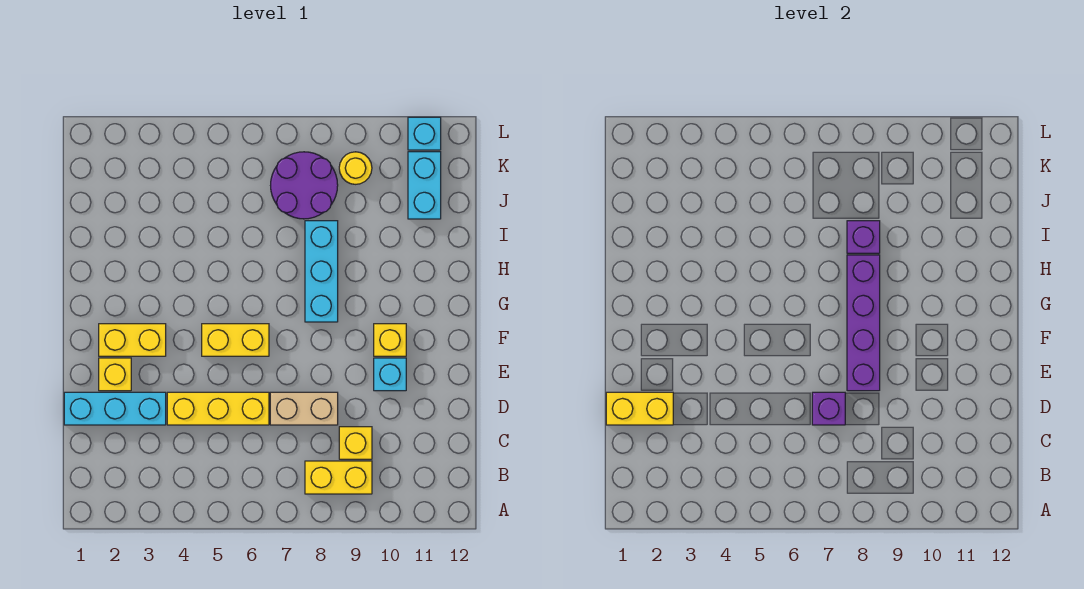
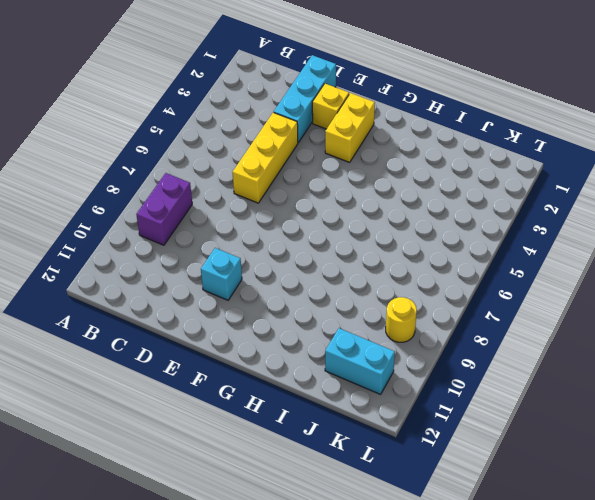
purple 1x2 brick [136,173,192,245] -> yellow 1x2 brick [305,461,372,494]
none -> yellow 1x1 brick [339,427,372,459]
none -> tan 1x2 brick [270,392,338,425]
none -> yellow 1x2 brick [202,324,269,356]

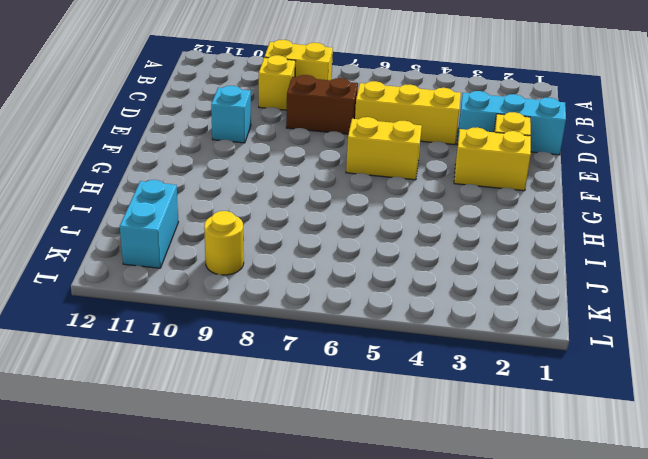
brown 1x2 brick [286,75,358,134] -> tan 1x2 brick [270,392,338,425]
none -> yellow 1x1 brick [374,324,406,356]
none -> cyan 1x3 brick [305,221,338,322]
none -> purple 2x2 round brick [271,152,338,219]

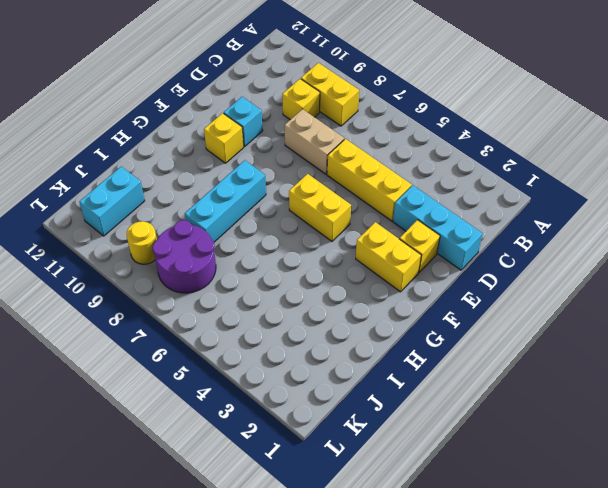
none -> cyan 1x1 brick [408,117,441,150]
none -> yellow 1x2 brick [606,392,673,425]
none -> purple 1x1 brick [812,392,845,425]

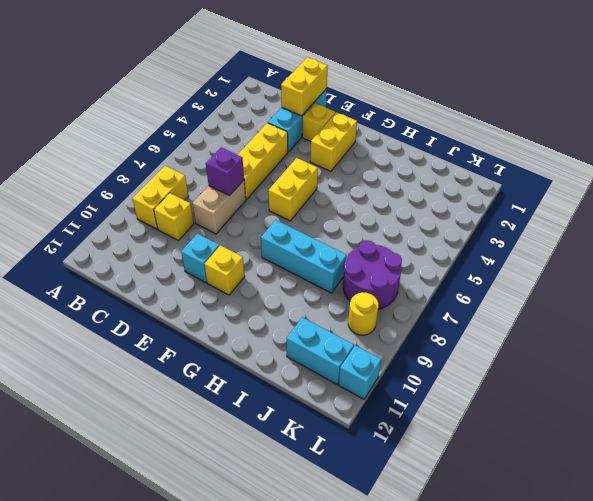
none -> purple 1x4 brick [847,255,880,391]
none -> purple 1x1 brick [847,221,880,253]

